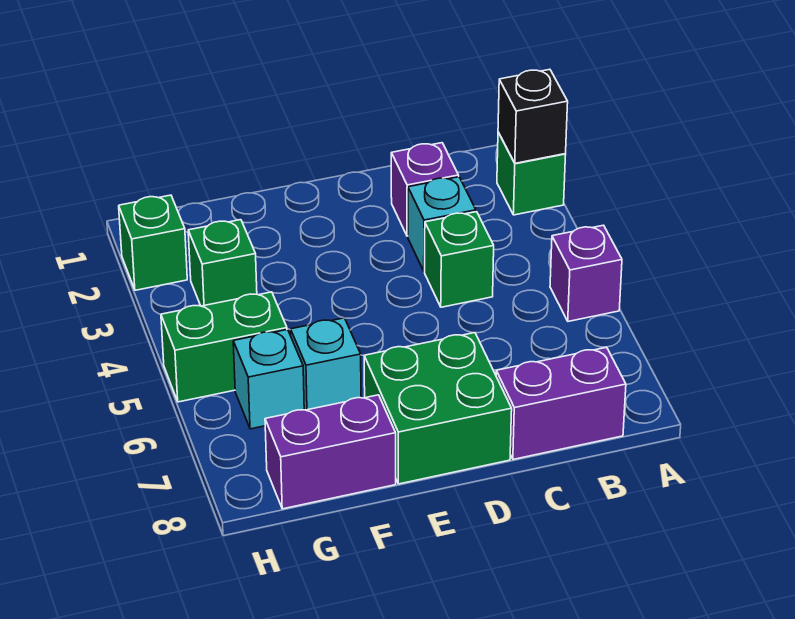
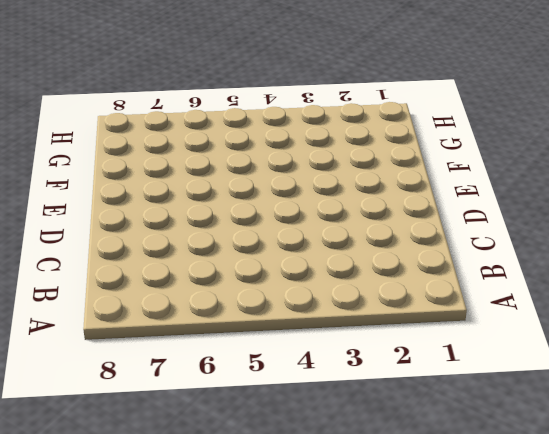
none -> green 1x1 brick [497,132,566,215]
none -> purple 1x1 brick [550,225,622,321]
none -> purple 1x2 brick [496,347,626,459]

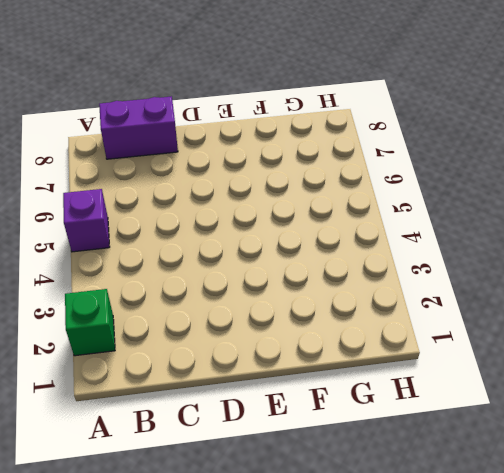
none -> purple 1x1 brick [391,143,459,236]
none -> cyan 1x1 brick [408,177,476,271]
none -> green 1x1 brick [425,212,494,307]

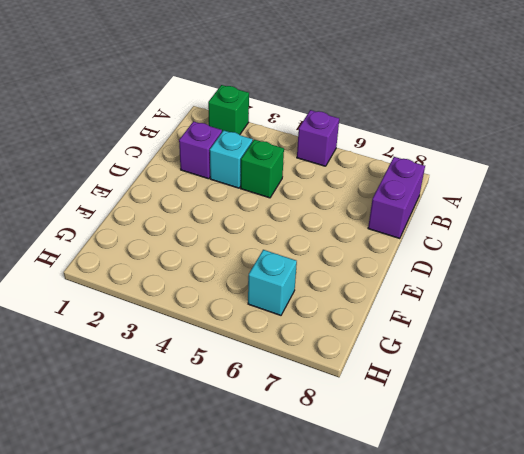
none -> green 2x2 brick [364,333,512,484]
none -> cyan 1x1 brick [291,318,361,410]
none -> purple 1x2 brick [265,395,396,509]

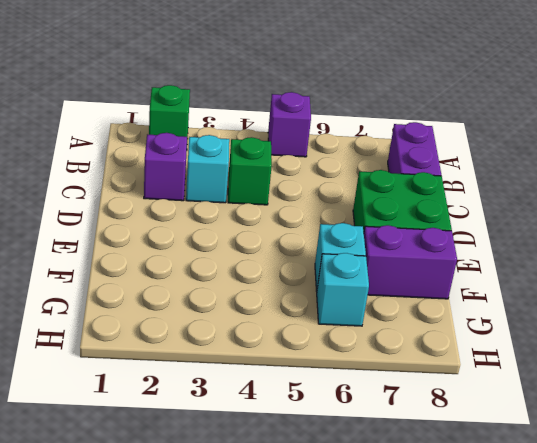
purple 1x2 brick [364,225,457,299] -> purple 1x2 brick turned to [265,395,396,509]
none -> green 1x1 brick [188,220,257,306]
none -> green 1x2 brick [161,292,287,402]
none -> green 1x1 brick [119,195,187,290]

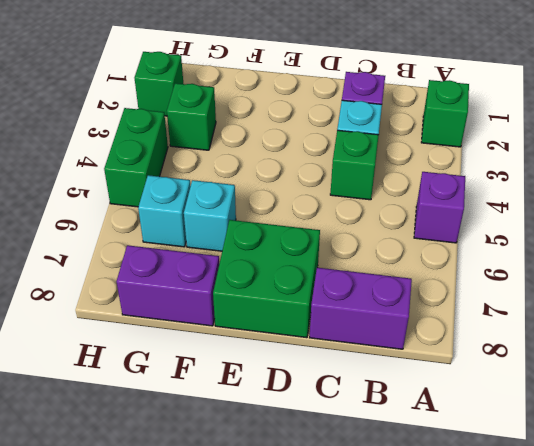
green 1x2 brick [104,108,168,207] -> green 1x2 brick turned to [161,292,287,402]
none -> black 1x1 brick [498,69,568,163]

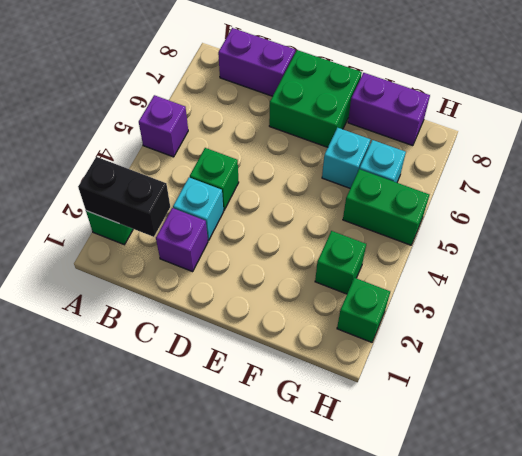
black 1x2 brick [78,157,170,237] -> black 1x1 brick [498,69,568,163]

